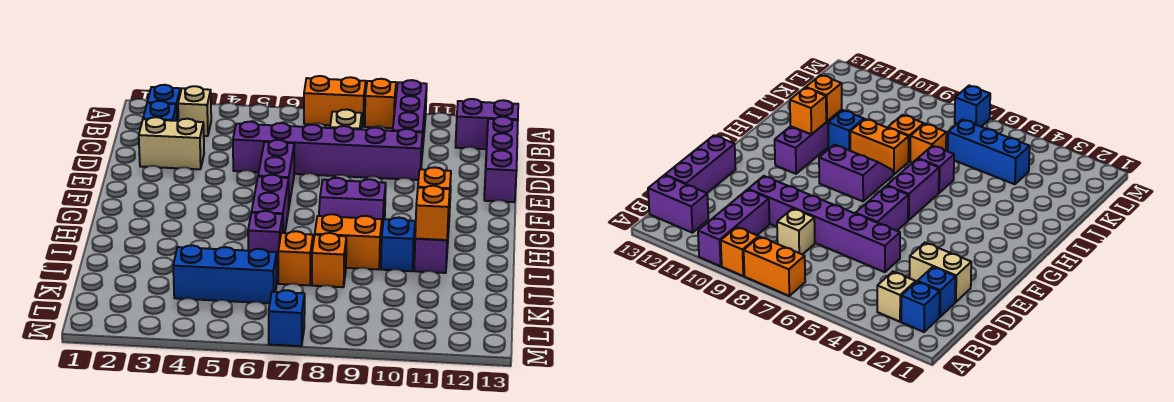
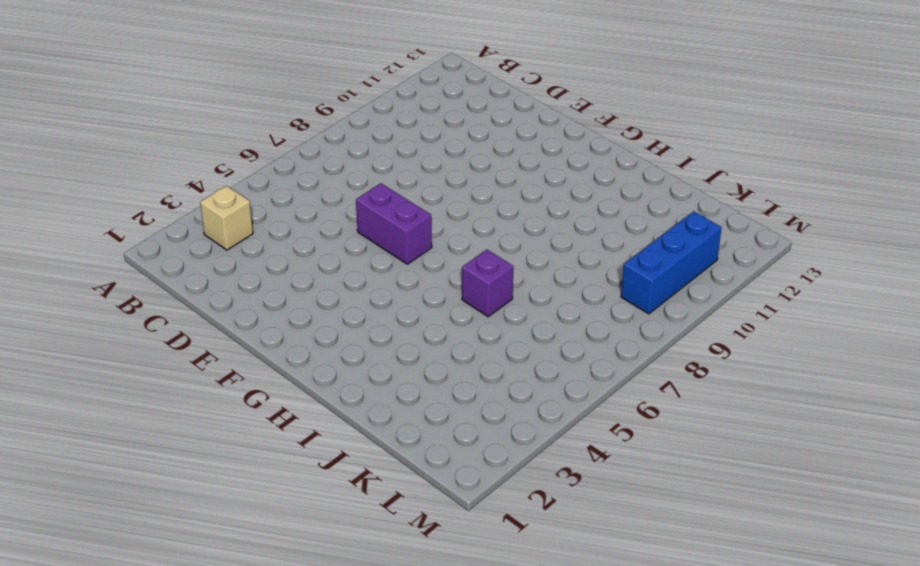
blue 1x3 brick [621,211,722,314] -> blue 1x3 brick moved to [173,245,277,303]
none -> orange 1x2 brick [304,76,366,127]
none -> orange 1x1 brick [365,79,396,128]
none -> purple 1x3 brick [393,80,427,153]

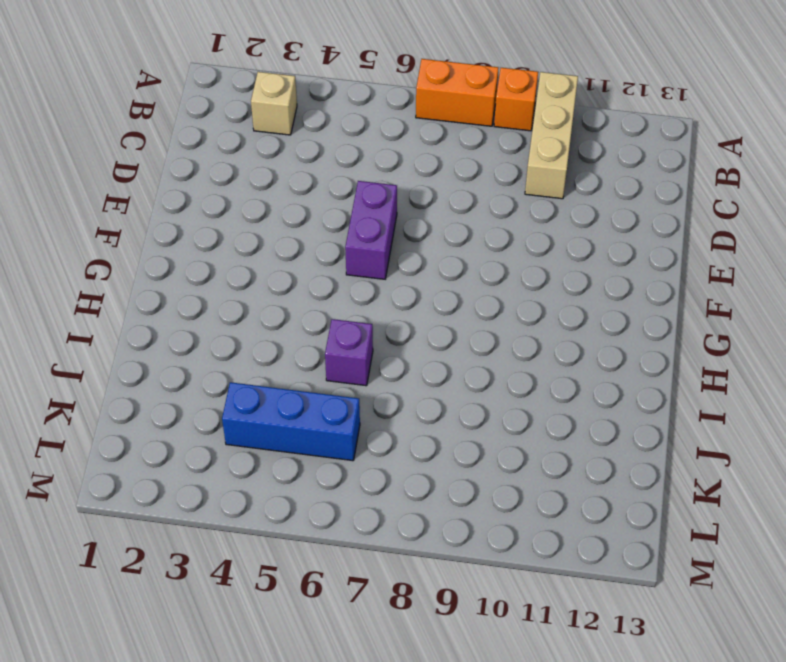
tan 1x3 brick [525,72,578,199] -> purple 1x3 brick [393,80,427,153]
none -> blue 1x1 brick [147,85,180,121]
none -> purple 1x2 brick [456,99,518,149]
none -> blue 1x1 brick [143,101,177,121]

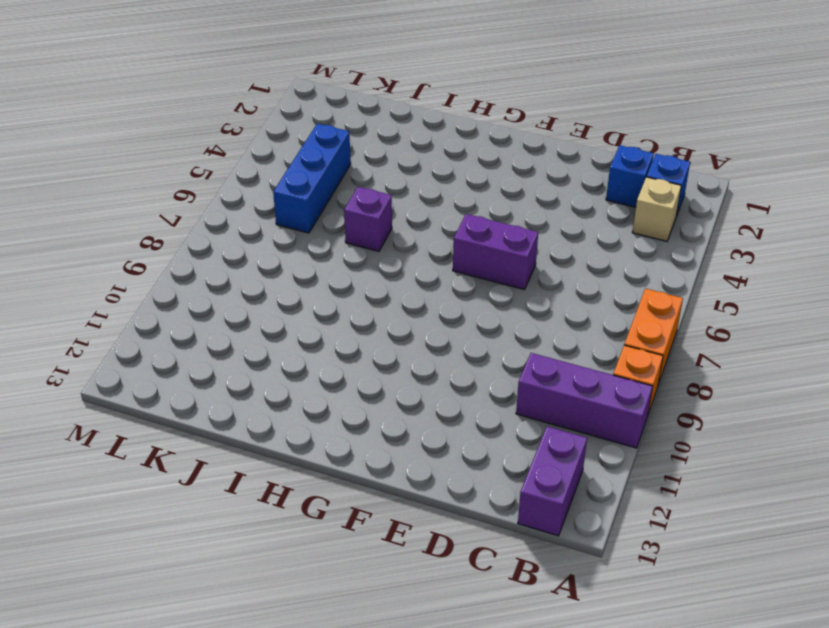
none -> tan 1x1 brick [330,109,362,129]
none -> purple 1x3 brick [484,117,518,202]
none -> tan 1x2 brick [139,117,204,169]

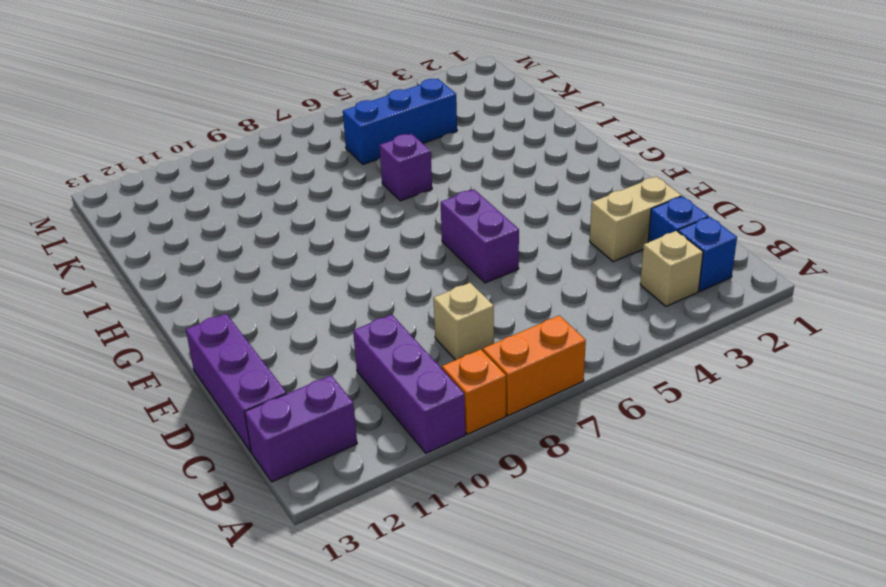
none -> purple 1x6 brick [233,122,423,180]
none -> purple 1x2 brick [252,175,289,233]
none -> purple 2x2 slope [319,178,386,244]

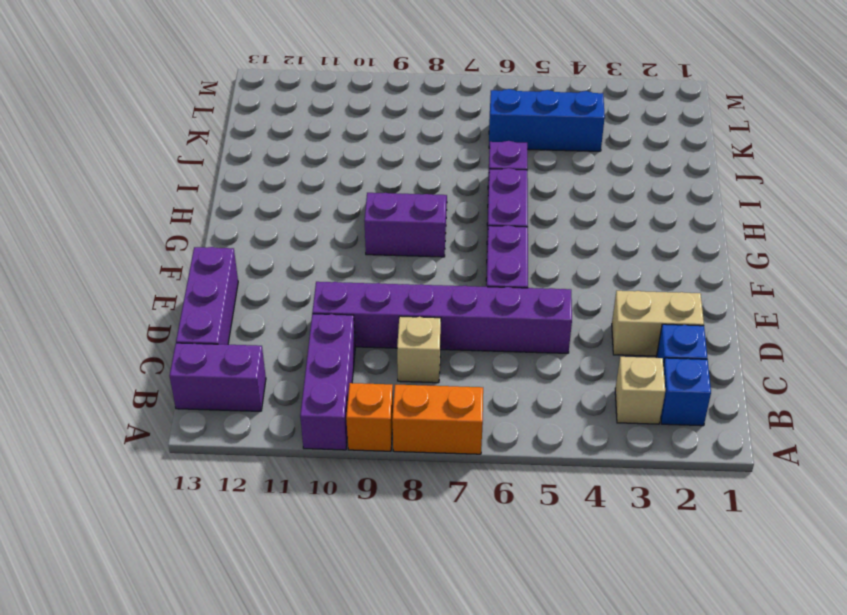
none -> purple 1x3 brick [414,186,451,273]
none -> orange 1x2 brick [315,214,382,270]
none -> blue 1x1 brick [381,218,415,271]

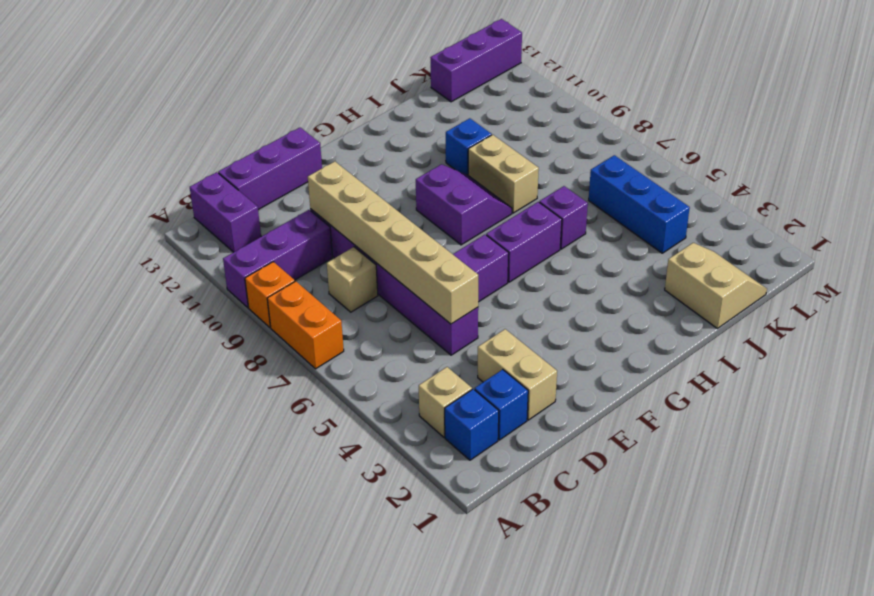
tan 1x6 brick [308,161,478,324] -> none
tan 1x2 brick [468,135,539,213] -> orange 1x2 brick [315,214,382,270]
tan 2x2 slope [665,243,767,328] -> none
purple 1x3 brick [430,19,522,102] -> purple 1x3 brick moved to [414,186,451,273]
none -> orange 1x1 brick [278,231,313,285]
none -> orange 1x1 brick [312,233,346,287]
none -> blue 1x1 brick [269,290,305,346]

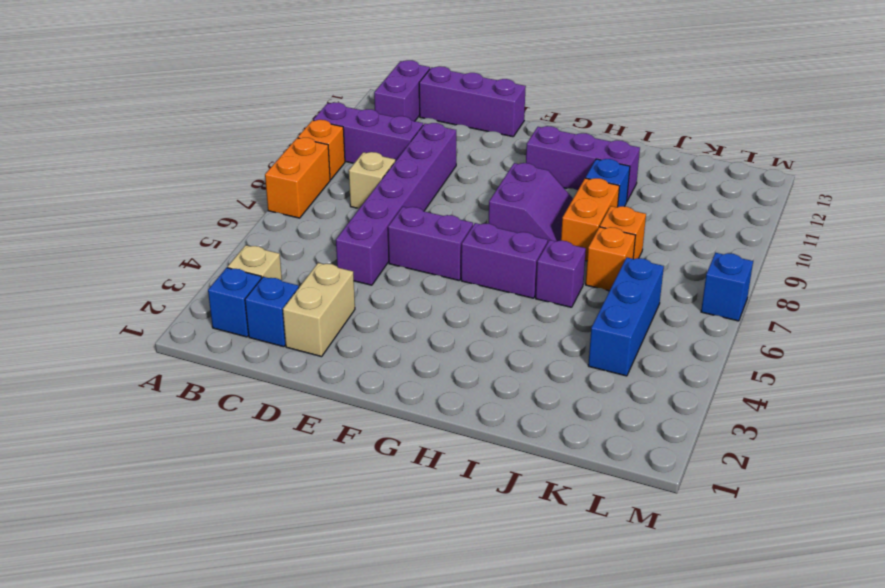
none -> orange 1x1 brick [418,167,451,206]
none -> orange 1x1 brick [415,186,450,240]

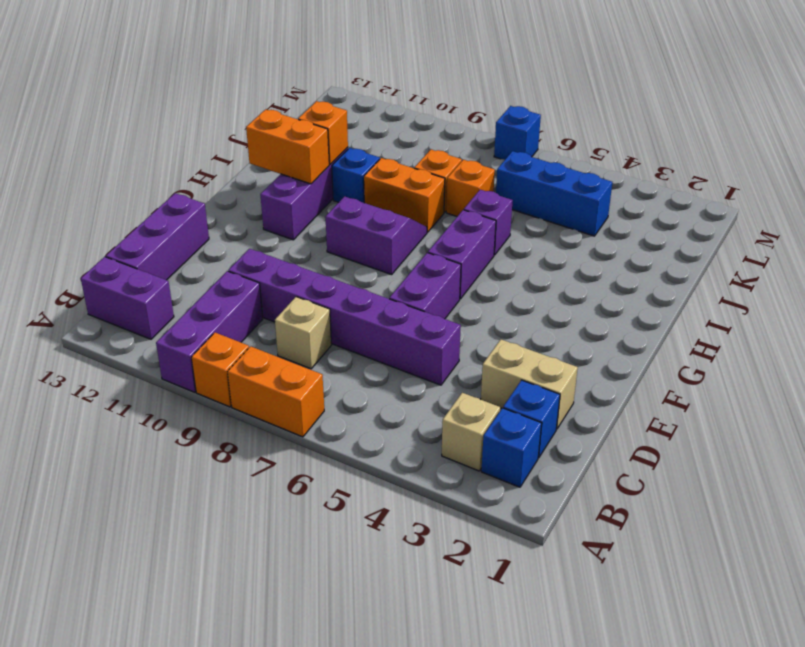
orange 1x2 brick [246,109,329,184] -> orange 1x1 brick [418,167,451,206]

